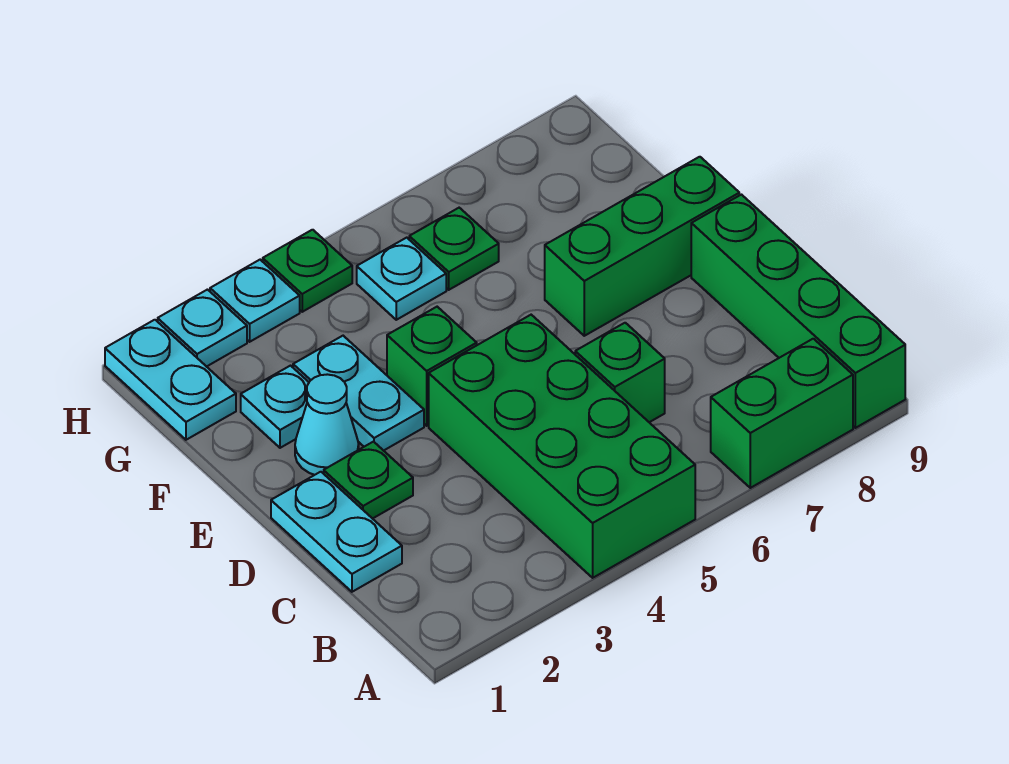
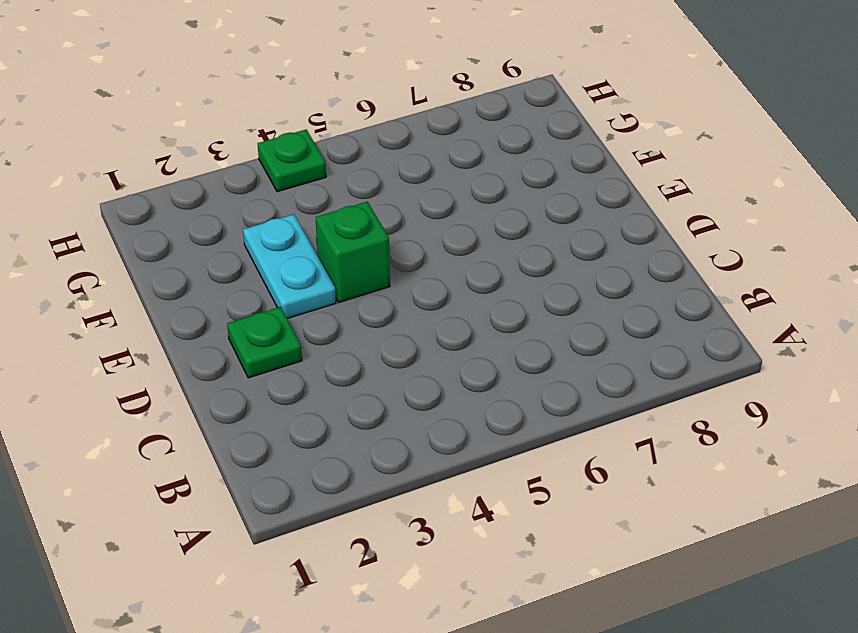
none -> green 2x4 brick [429,315,695,578]
none -> green 1x2 brick [711,339,853,488]
none -> green 1x4 brick [691,195,905,428]

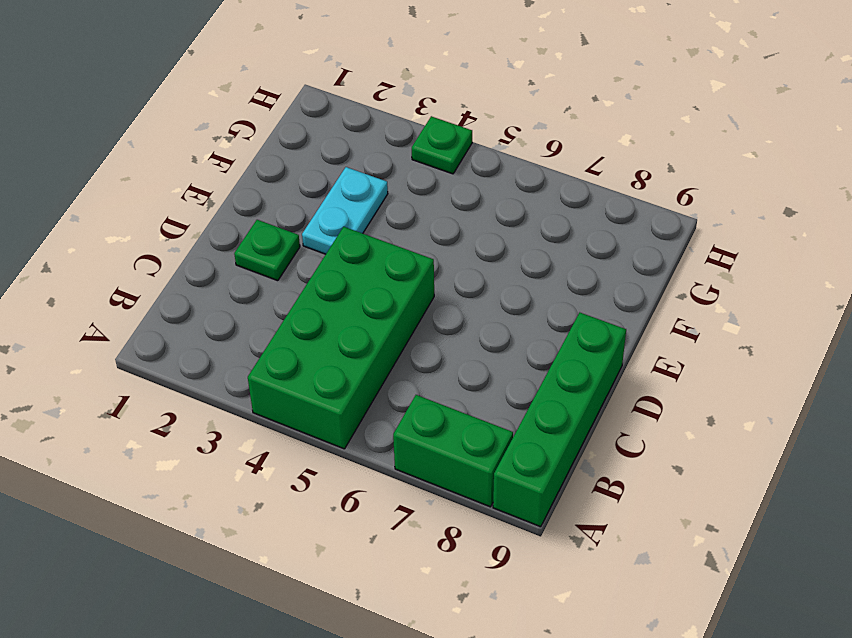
none -> cyan 1x2 plate [271,472,402,592]
none -> green 1x1 brick [575,323,665,422]
none -> cyan 1x1 cone [295,374,359,475]

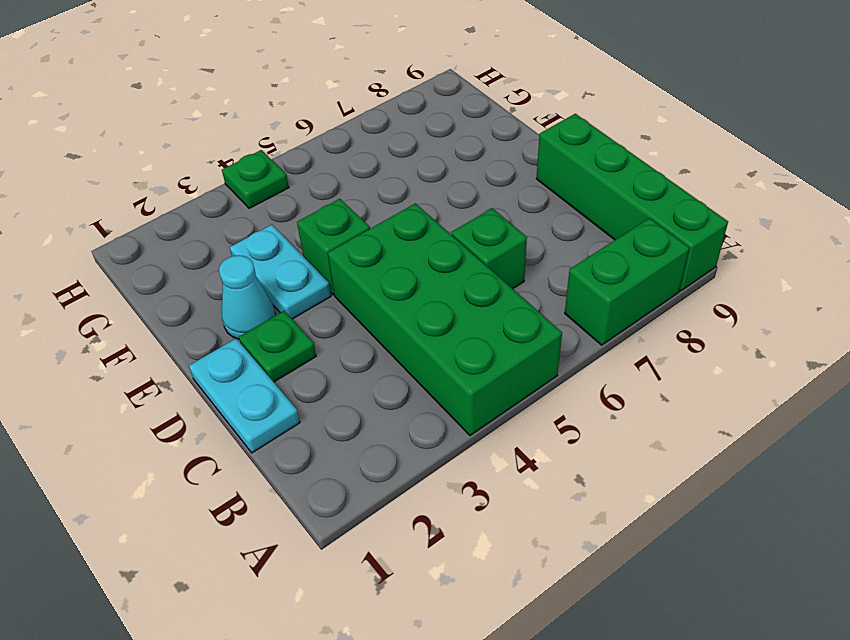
none -> green 1x3 brick [545,157,739,336]
none -> cyan 1x1 plate [241,366,309,448]
none -> cyan 1x2 plate [105,320,236,440]

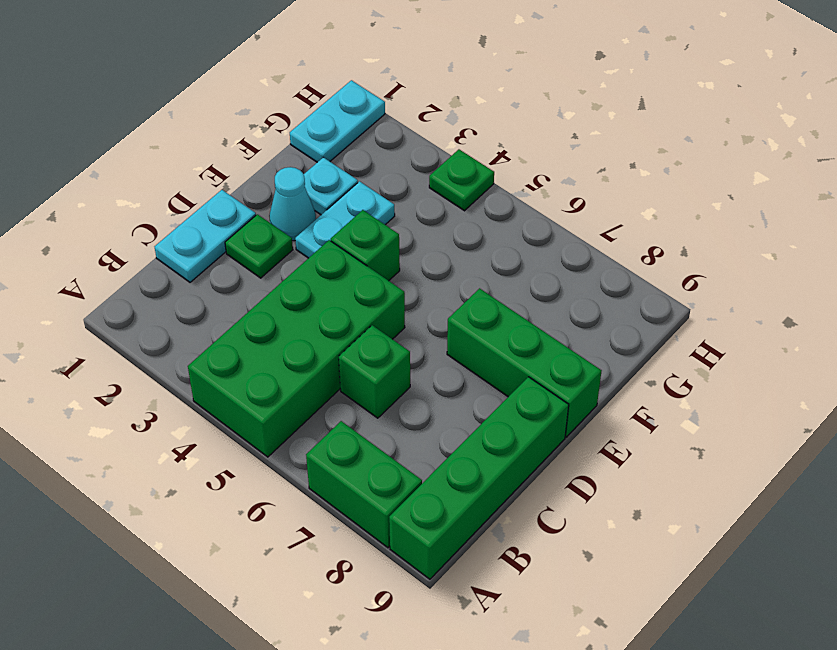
none -> cyan 1x1 plate [357,238,446,320]
none -> green 1x1 plate [409,208,499,290]
none -> cyan 1x1 plate [158,290,247,367]

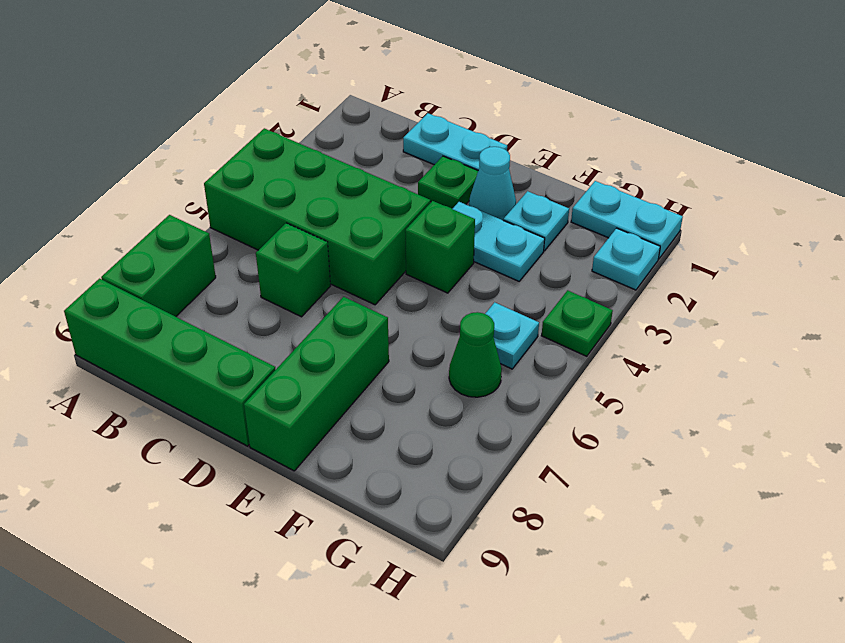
green 1x1 cone [449,312,502,397] -> green 1x1 plate [409,208,499,290]
none -> cyan 1x1 plate [210,260,300,342]

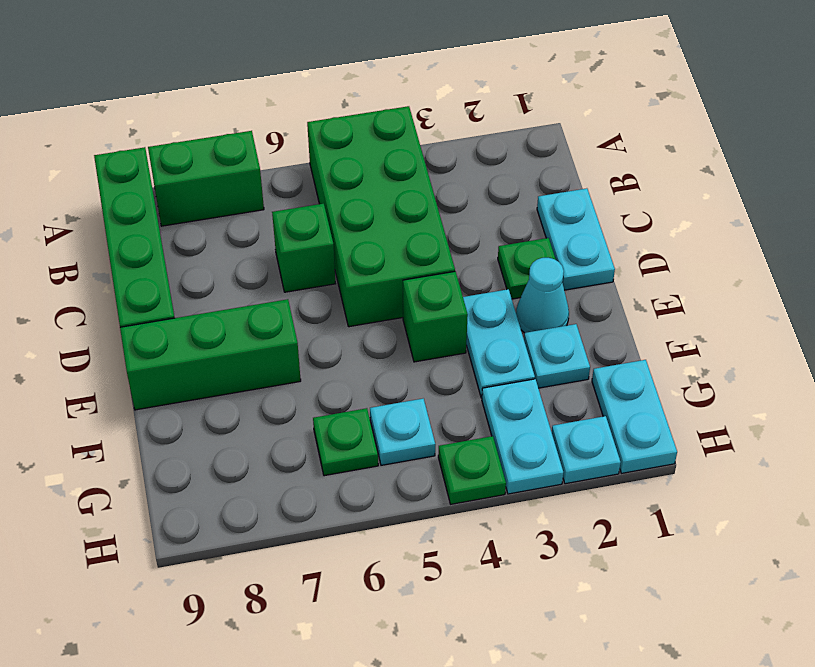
cyan 1x2 plate [482,379,563,494] -> cyan 1x1 plate [210,260,300,342]

